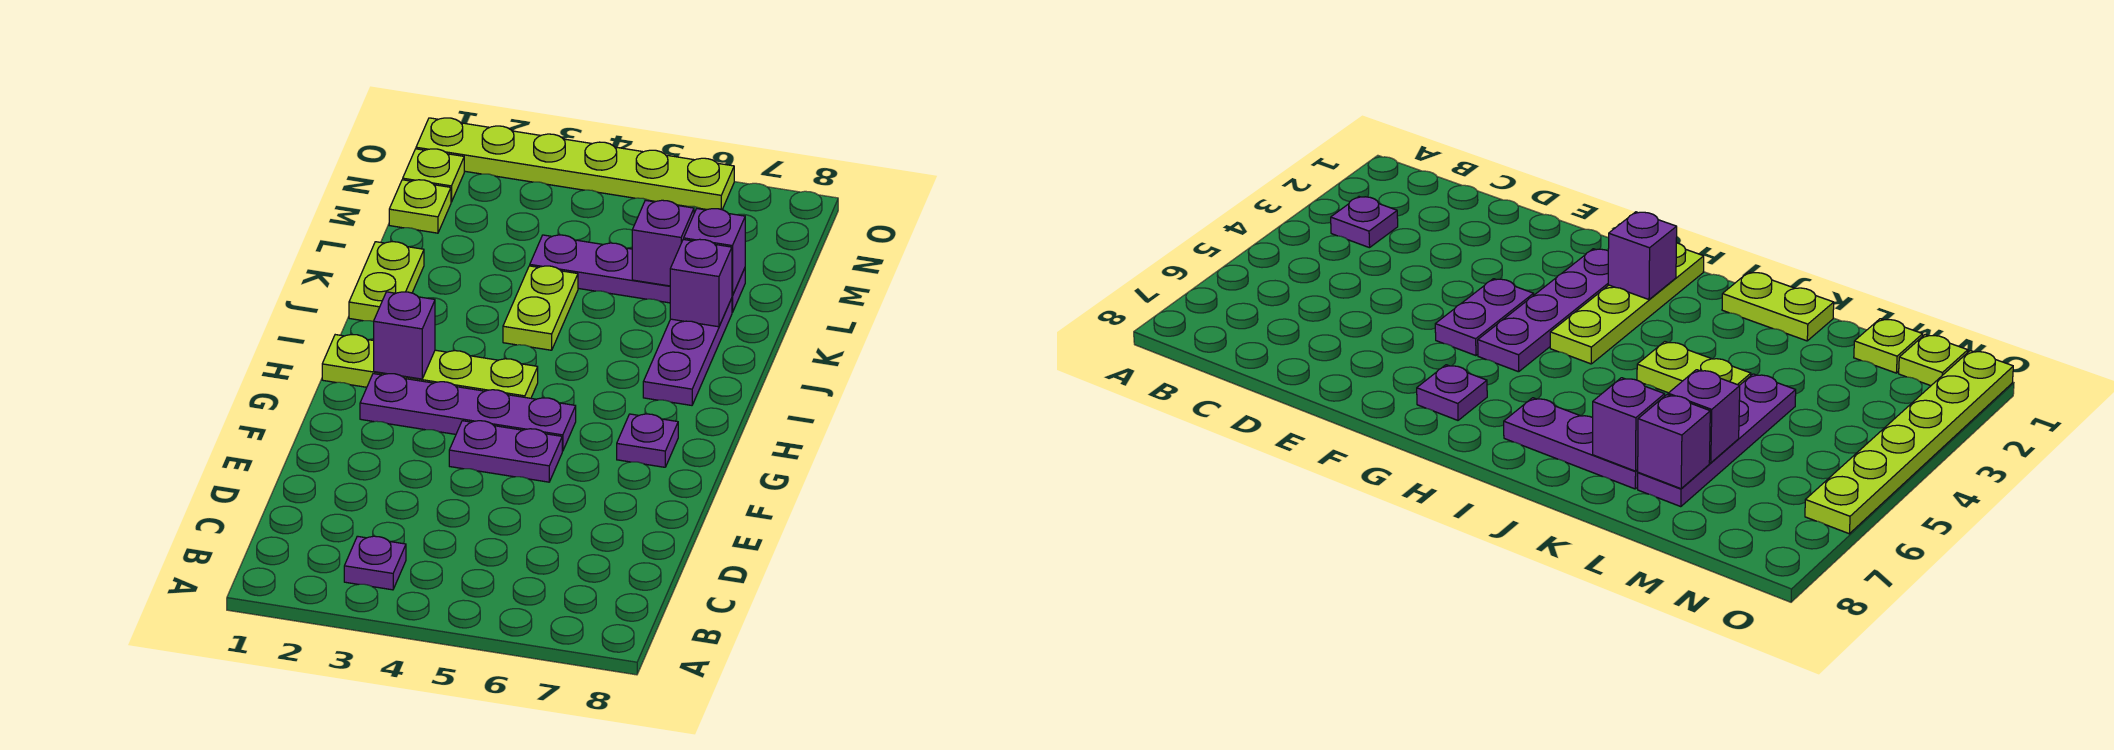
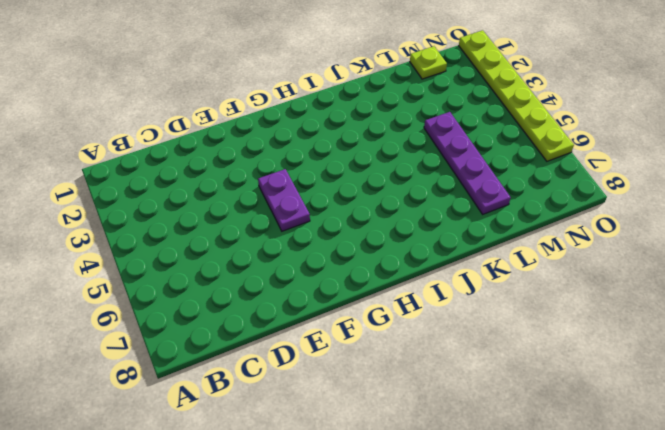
none -> purple 1x1 plate [344,536,406,590]
none -> purple 1x4 plate [360,374,576,451]
none -> purple 1x1 plate [617,414,678,467]

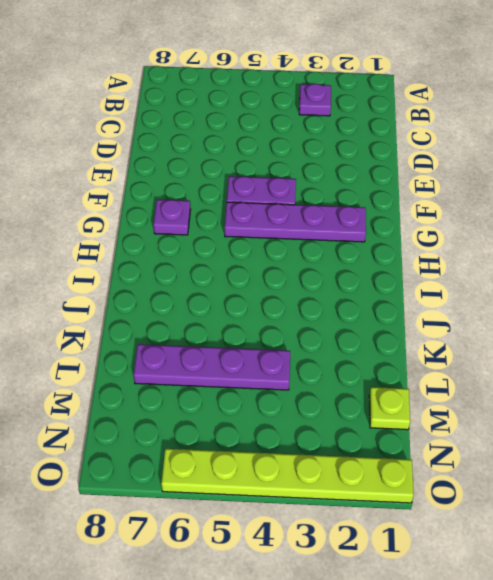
none -> lime 1x4 plate [322,335,538,398]
none -> purple 1x3 plate [643,298,732,405]
none -> lime 1x2 plate [349,242,424,322]

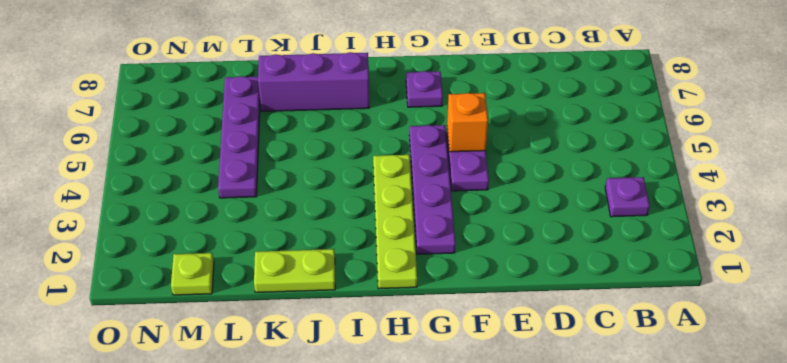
orange 1x1 brick [447,93,488,152] -> none
purple 1x3 brick [258,52,369,111] -> purple 1x3 plate [643,298,732,405]
none -> lime 1x2 plate [503,266,578,350]
none -> lime 1x1 plate [403,149,464,202]
none -> lime 1x6 plate [416,118,734,210]

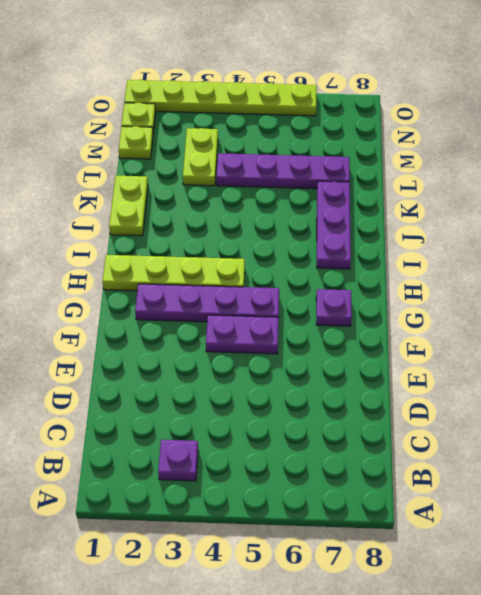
lime 1x2 plate [183,128,218,186] -> lime 1x2 plate moved to [503,266,578,350]
none -> purple 1x1 brick [374,292,435,379]
none -> purple 1x1 brick [670,239,732,327]
none -> purple 1x1 brick [632,200,694,286]

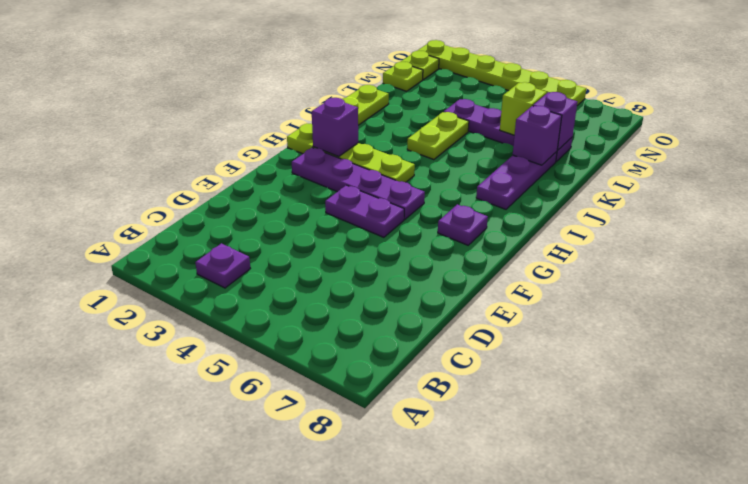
lime 1x1 brick [500,82,547,135] -> purple 1x1 brick [632,200,694,286]

